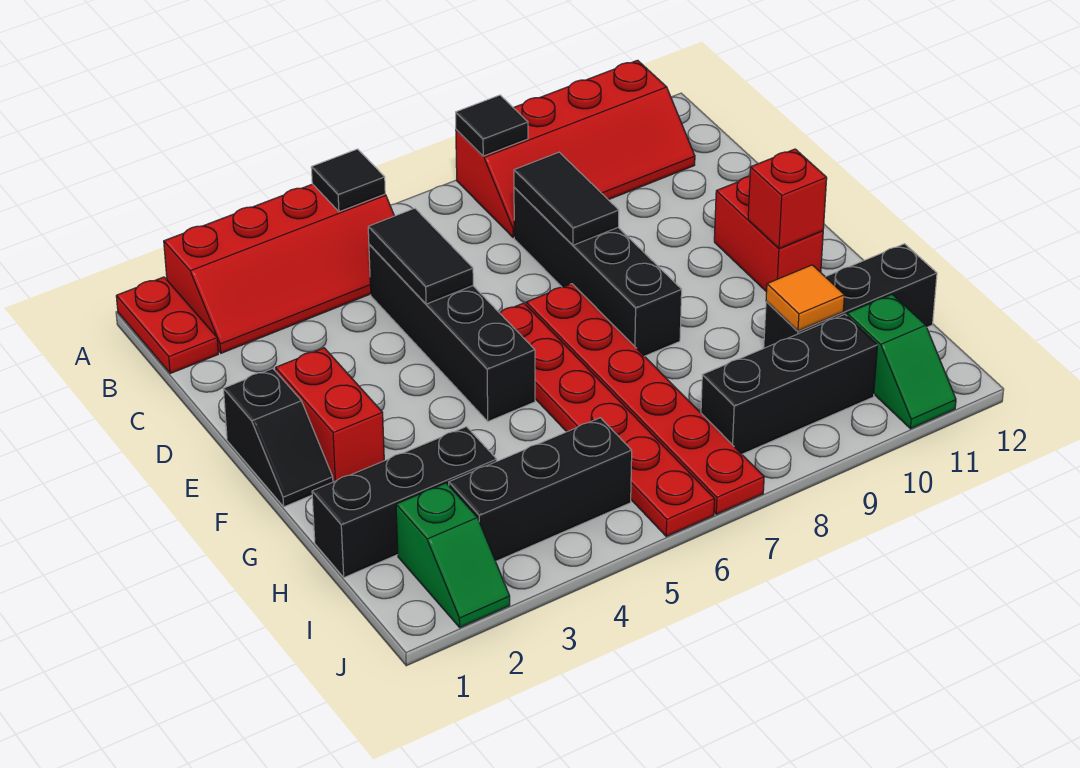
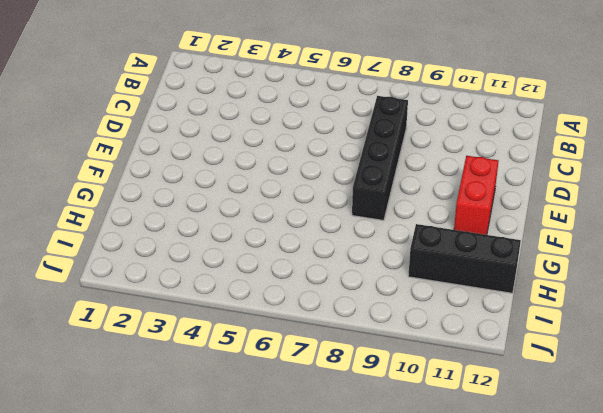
none -> red 1x2 plate [116,277,218,374]
none -> red 2x4 slope [164,184,394,353]
none -> red 2x4 slope [456,60,695,237]

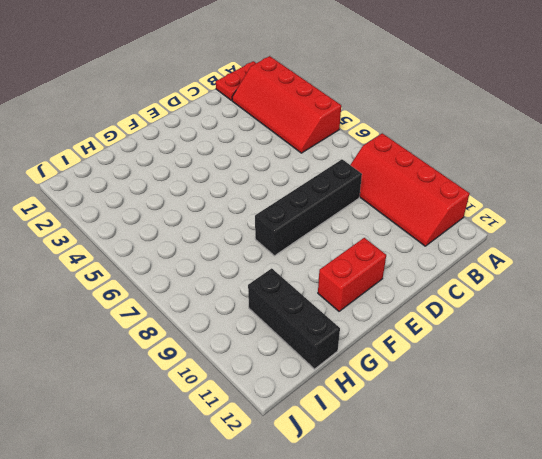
none -> black 1x4 brick [369,244,535,421]
none -> black 1x2 slope [224,369,333,507]
none -> red 1x2 brick [275,348,384,482]

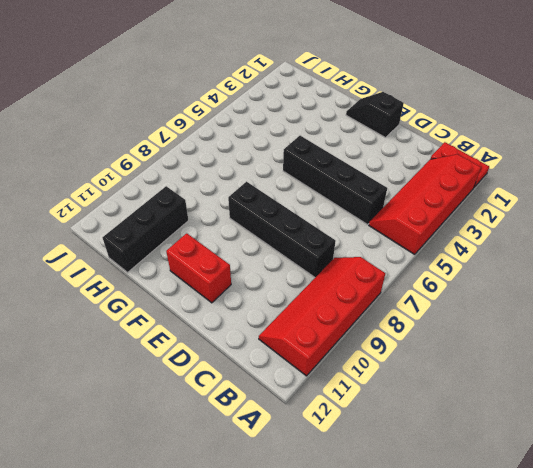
none -> red 1x2 brick [275,348,384,482]
none -> red 1x6 plate [500,303,715,536]
none -> red 1x6 plate [526,284,764,514]

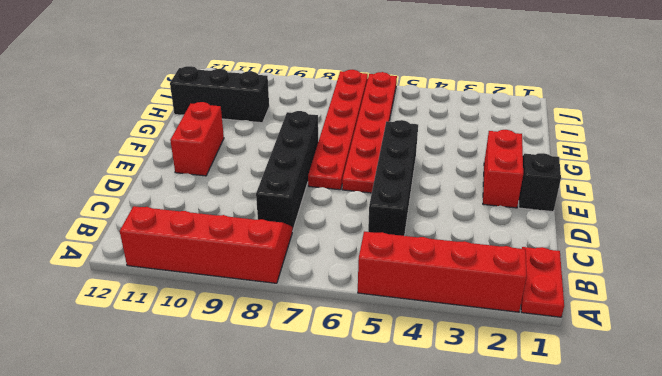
none -> black 1x3 brick [312,427,497,577]
none -> green 1x2 slope [396,483,510,627]
none -> black 1x3 brick [449,418,632,561]

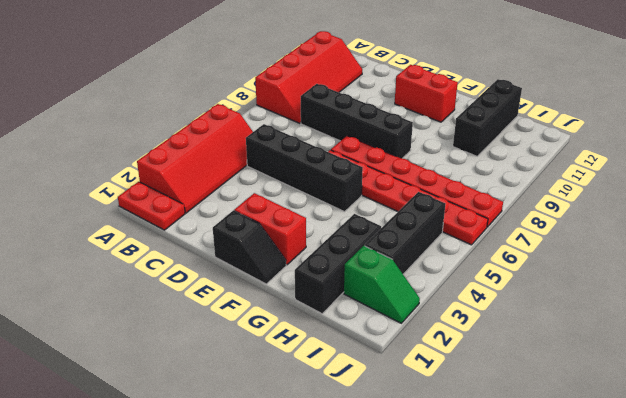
none -> black 1x3 brick [701,314,878,454]
none -> green 1x2 slope [847,294,956,429]
none -> black 1x1 tile [311,149,385,212]

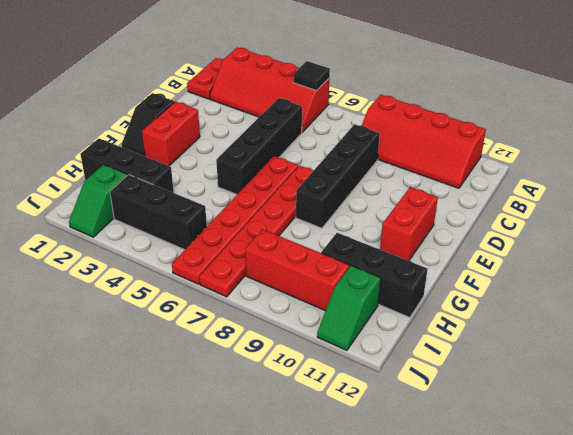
red 1x3 brick [245,229,350,311] -> black 1x3 brick [701,314,878,454]
none -> black 1x1 tile [456,95,528,156]
none -> black 1x2 tile [368,208,473,304]
none -> black 1x2 tile [514,152,619,245]

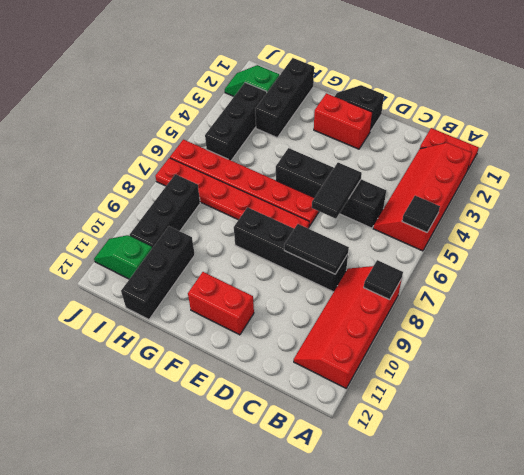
black 1x2 tile [312,163,362,219] -> black 1x2 tile turned to [368,208,473,304]
none -> red 1x1 brick [748,149,827,249]
none -> orange 1x1 tile [766,265,844,331]

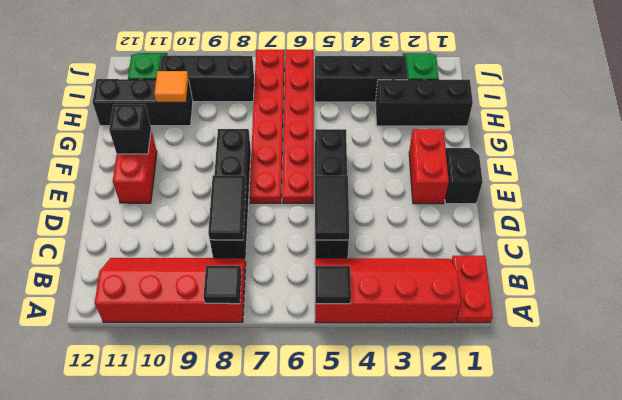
black 1x1 brick [109,104,151,154] -> red 1x1 brick [748,149,827,249]

